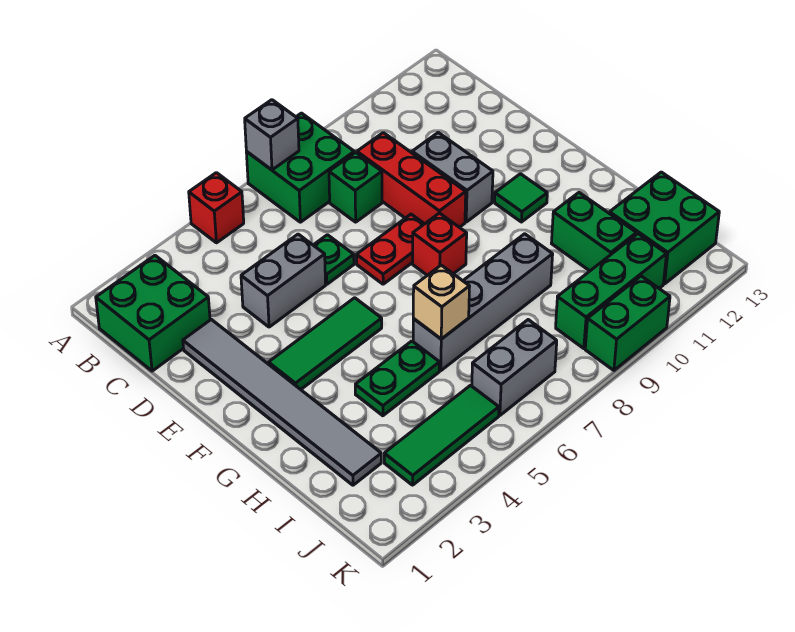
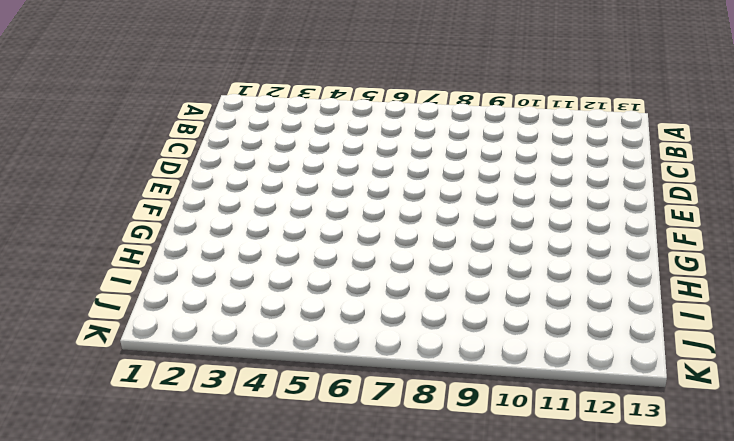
none -> red 1x1 brick [189,173,244,243]
none -> green 2x2 brick [246,113,354,222]
none -> green 2x2 brick [96,255,210,371]

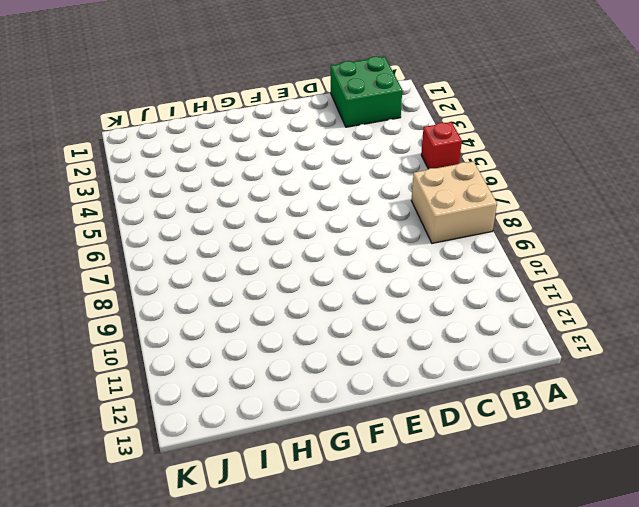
tan 2x2 brick [411,161,497,243] -> green 2x2 brick [246,113,354,222]
none -> green 1x1 brick [329,152,382,222]
none -> red 1x3 brick [357,133,466,227]
none -> grey 1x6 tile [183,319,381,485]

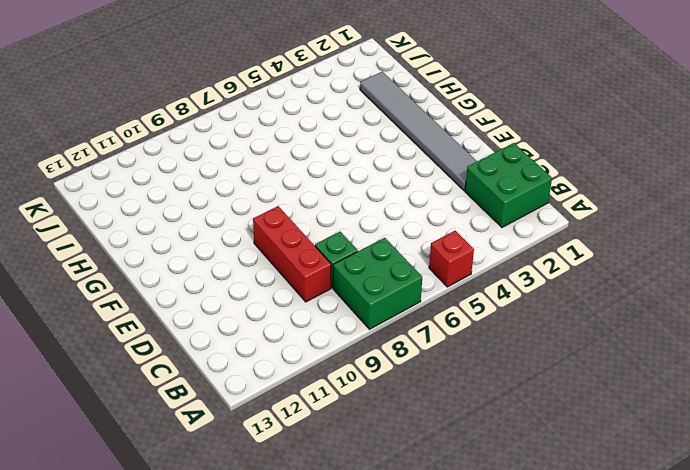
none -> grey 1x2 brick [241,234,326,327]
none -> green 1x1 plate [313,235,354,284]
none -> grey 1x2 brick [412,133,493,222]

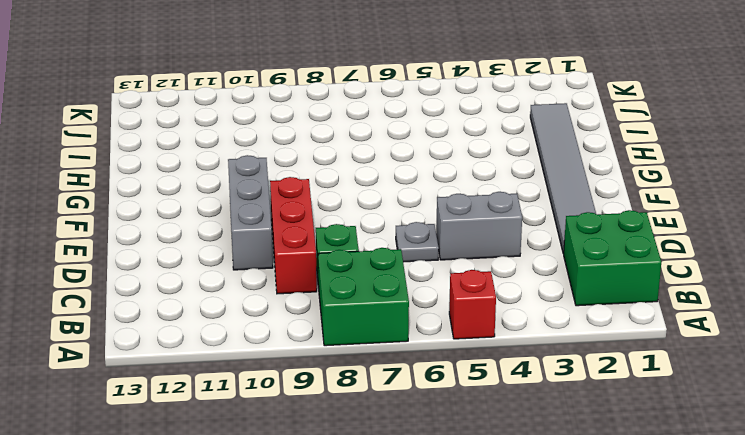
grey 1x1 plate [396,222,439,262] -> green 1x1 plate [313,235,354,284]
grey 1x3 brick [228,155,273,270] -> grey 1x2 brick [412,133,493,222]
none -> red 1x2 plate [356,214,424,284]
none -> green 1x3 tile [268,298,382,389]
none -> red 1x1 brick [413,213,467,275]

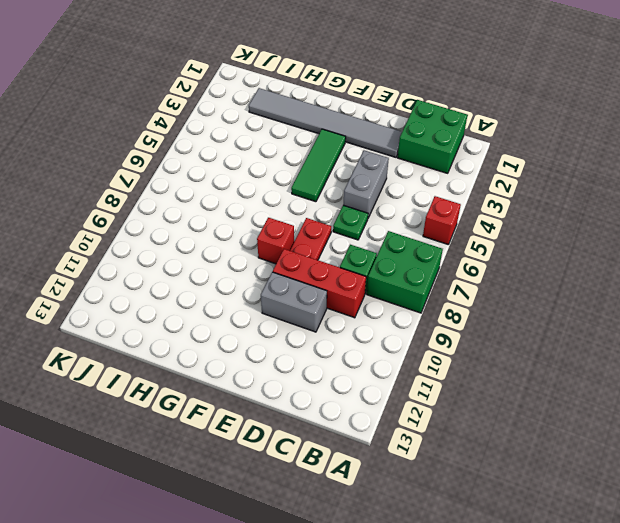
none -> green 1x1 tile [495,174,547,222]
none -> green 1x2 plate [355,341,440,416]
none -> grey 1x4 brick [413,234,553,371]

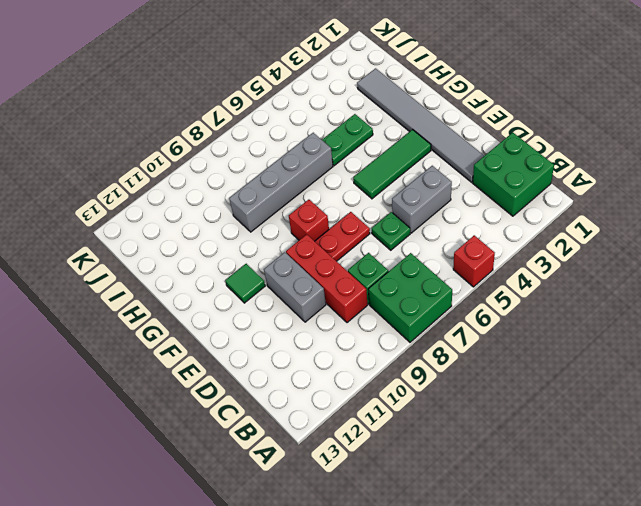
none -> green 1x2 brick [551,193,636,271]
none -> green 2x2 brick [609,172,719,284]
none -> green 1x3 tile [384,385,499,485]

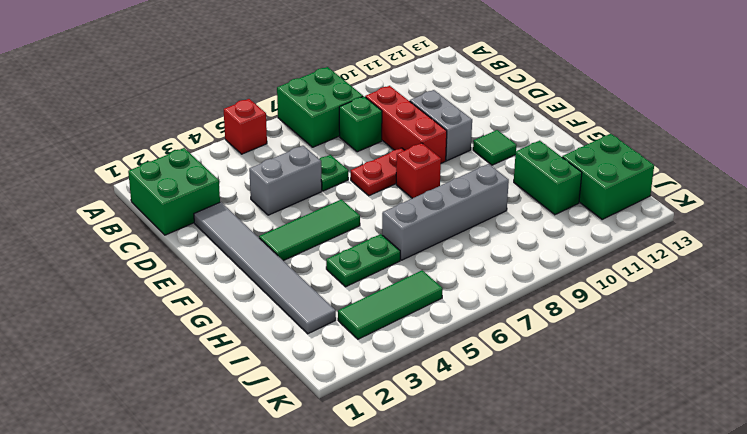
none -> grey 1x2 brick [472,320,557,416]
none -> green 1x3 brick [556,234,666,349]
none -> green 1x2 brick [585,276,670,370]

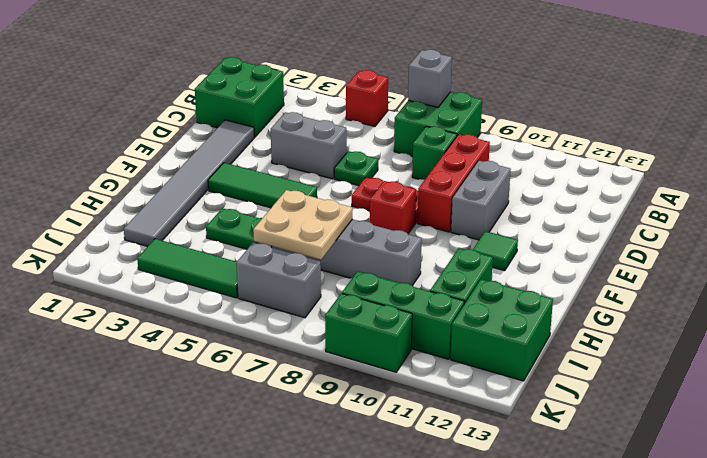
tan 2x2 plate [253,190,352,259] -> tan 1x1 brick [413,265,470,339]

